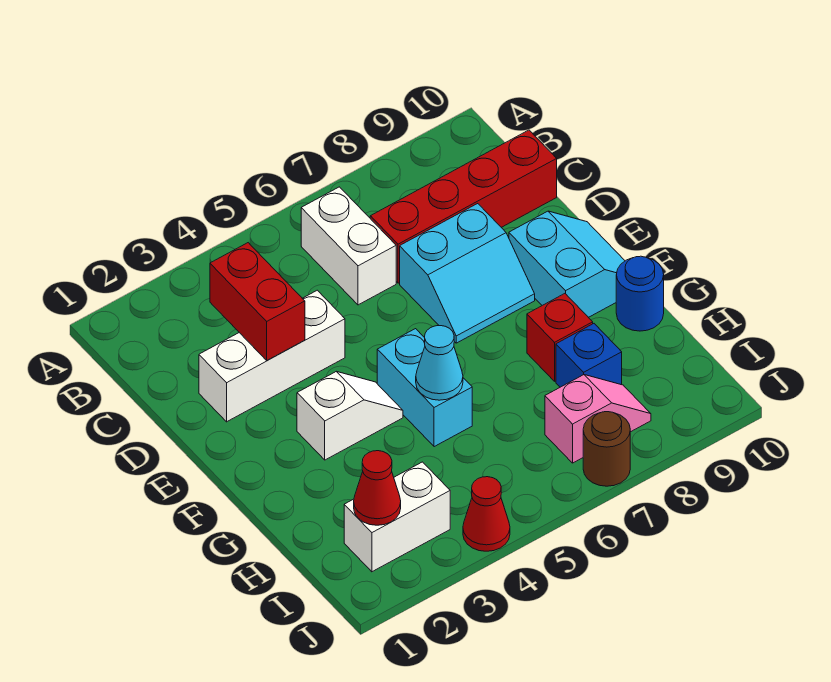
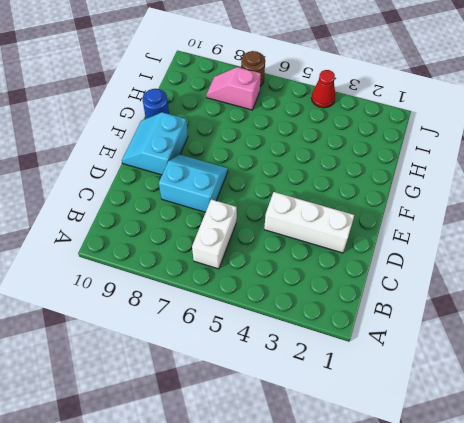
none -> red 1x4 brick [370,130,557,283]
none -> white 1x2 slope [297,372,403,460]
none -> cyan 1x2 brick [377,329,472,447]

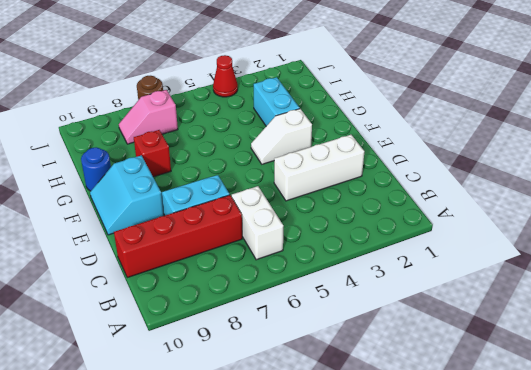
cyan 1x2 brick [254,77,300,126] -> cyan 1x2 brick moved to [377,329,472,447]
none -> blue 1x1 brick [556,324,622,387]
none -> white 1x2 brick [344,462,450,572]
none -> red 1x2 brick [210,243,305,360]

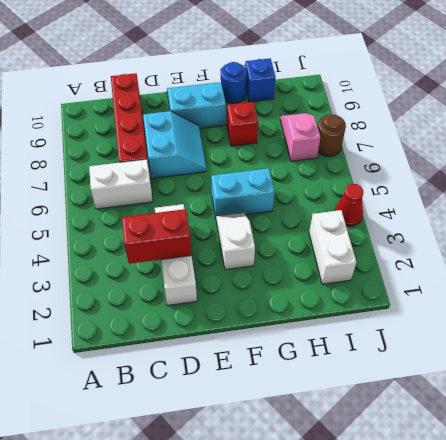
blue 1x1 brick [245,58,276,102] -> blue 1x1 brick moved to [556,324,622,387]
none -> cyan 1x1 cone [416,326,463,400]
none -> red 1x1 cone [354,451,401,525]

